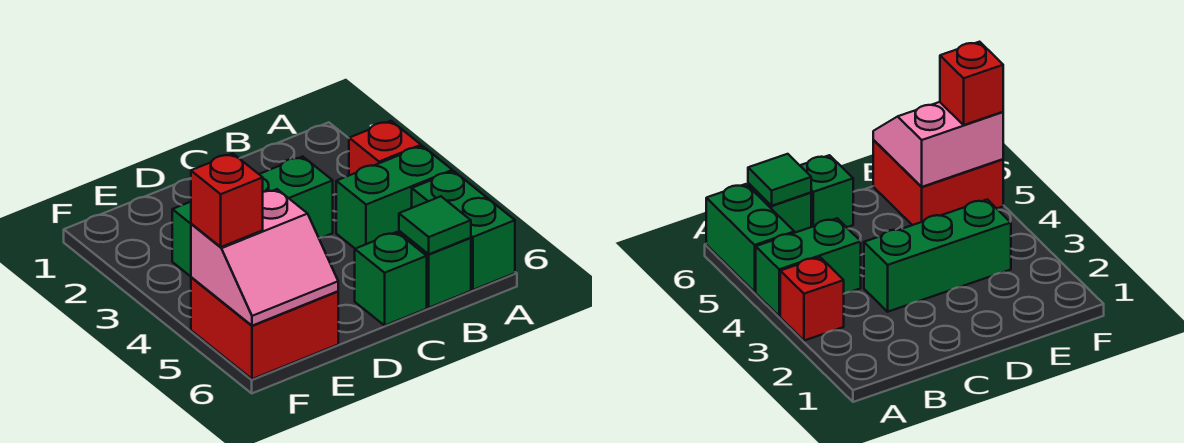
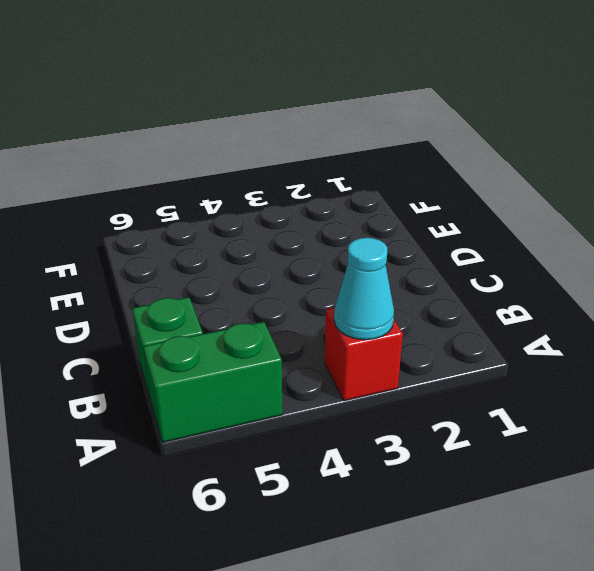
cyan 1x1 cone [334,238,394,340] -> none
none -> green 1x2 brick [336,146,452,249]
none -> green 1x3 brick [172,157,333,277]

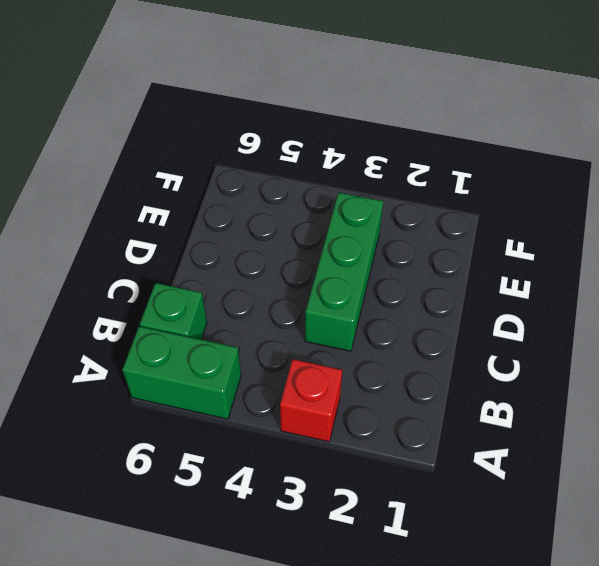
none -> green 1x2 brick [336,146,452,249]
none -> green 1x1 brick [355,232,427,325]

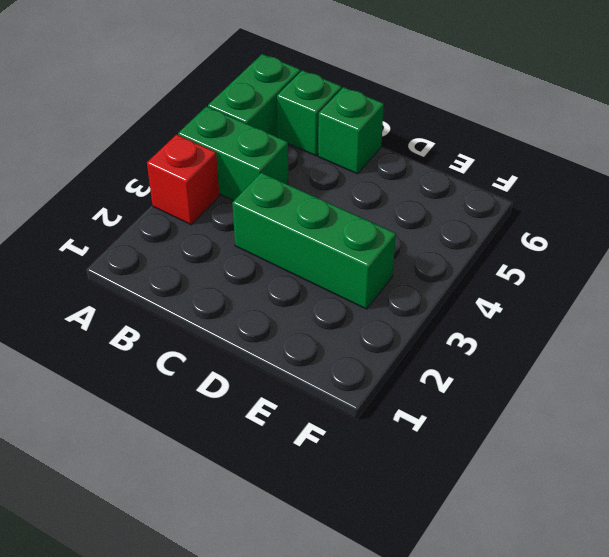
none -> red 2x2 brick [191,277,338,379]
none -> green 1x1 tile [399,196,471,254]

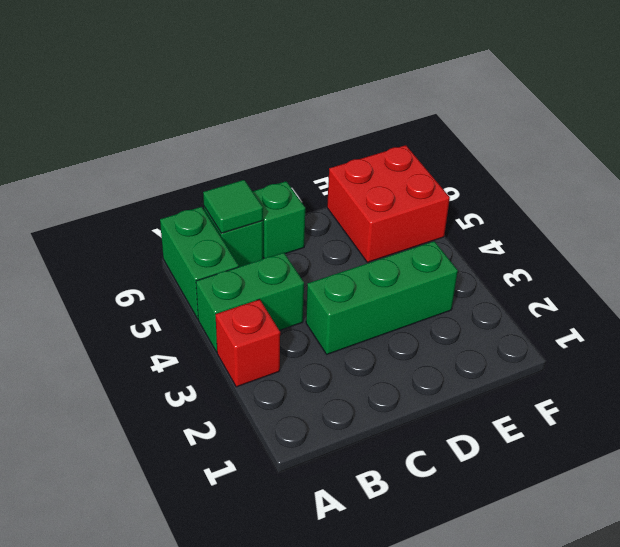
none -> pink 2x2 slope [191,189,338,326]
none -> red 1x1 brick [191,154,263,247]

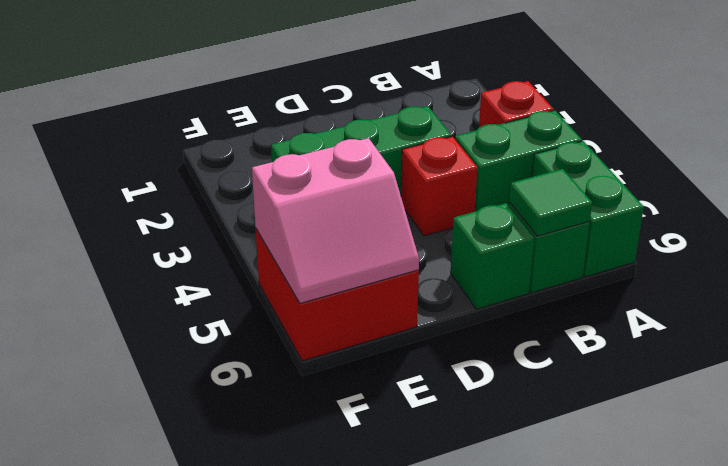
red 1x1 brick [401,137,477,236] -> red 1x1 brick moved to [191,154,263,247]

